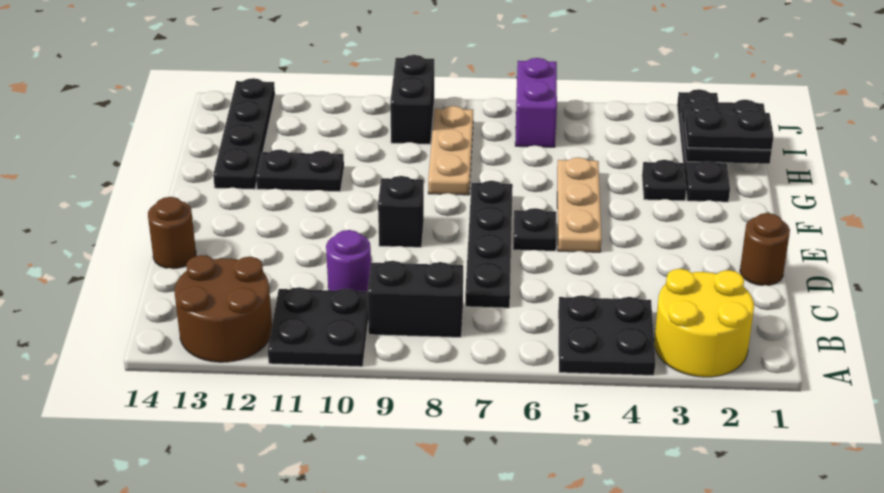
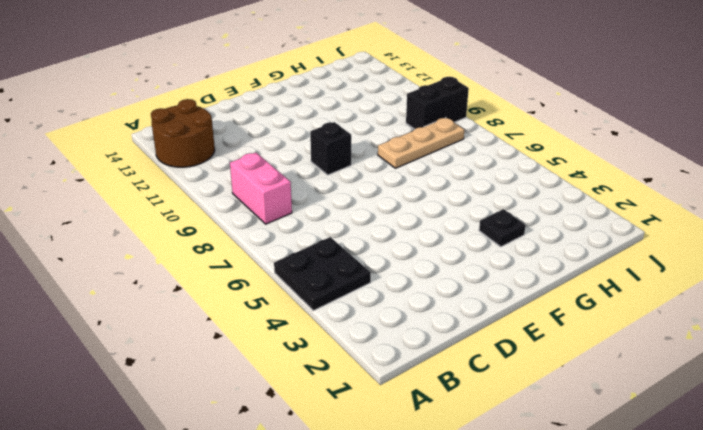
pink 1x2 brick [230,153,292,224] -> black 1x2 brick [367,261,463,337]
none -> yellow 2x2 round brick [654,269,754,377]
none -> black 2x2 plate [268,287,368,367]
none -> black 1x4 plate [465,181,513,308]

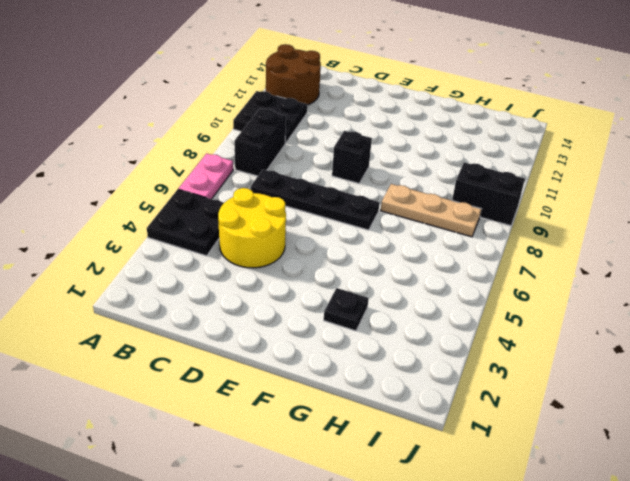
pink 1x2 plate [178,153,233,199] -> none
yellow 2x2 round brick [218,188,286,268] -> yellow 2x2 round brick moved to [654,269,754,377]
none -> purple 1x1 round brick [326,230,371,291]
none -> brown 1x1 round brick [740,213,790,286]
none -> brown 1x1 round brick [148,197,196,269]

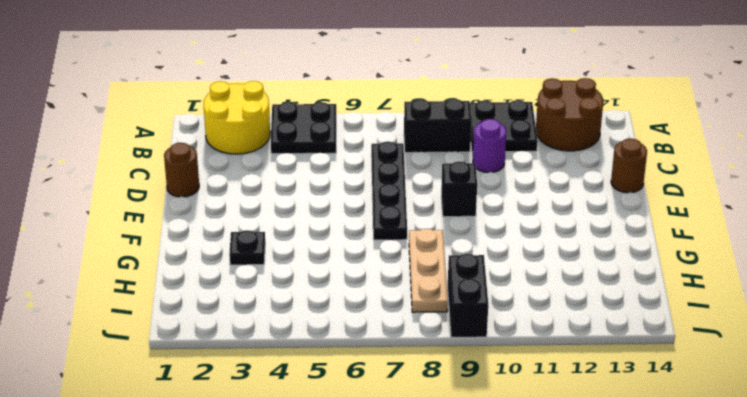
none -> tan 1x3 plate [557,157,602,252]
none -> black 1x1 plate [513,208,556,251]
none -> black 1x4 plate [677,89,730,202]

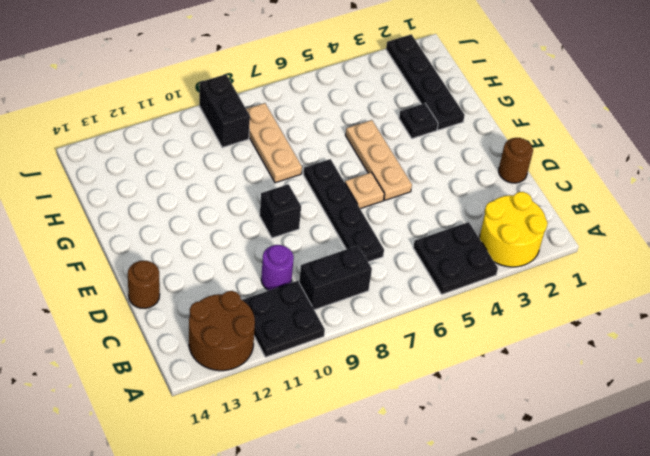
tan 1x1 plate [345,172,384,209] -> black 1x1 plate [513,208,556,251]
none -> black 1x2 plate [256,150,344,191]
none -> black 1x4 plate [213,78,275,189]
none -> purple 1x2 brick [515,58,557,147]

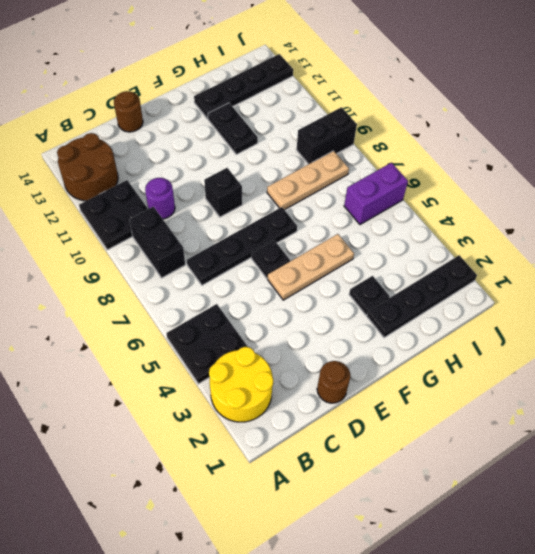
none -> black 2x2 plate [681,99,772,164]
none -> black 1x2 plate [685,108,774,150]

